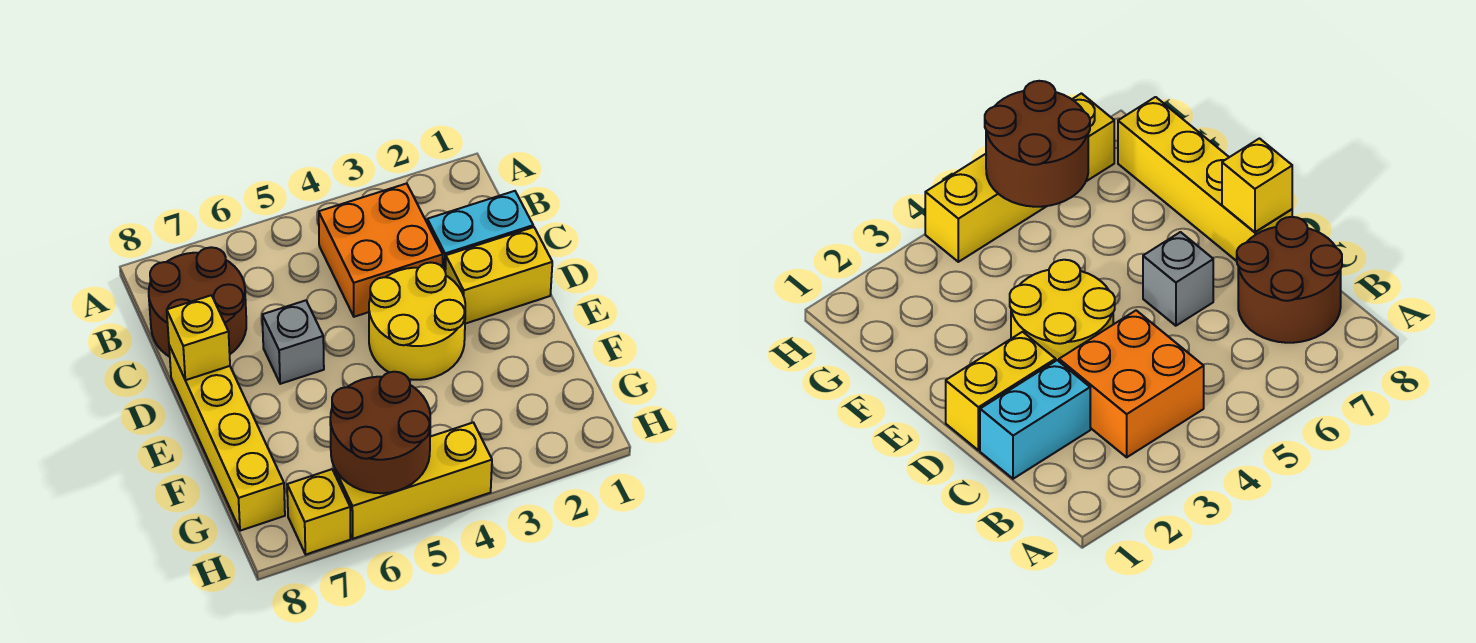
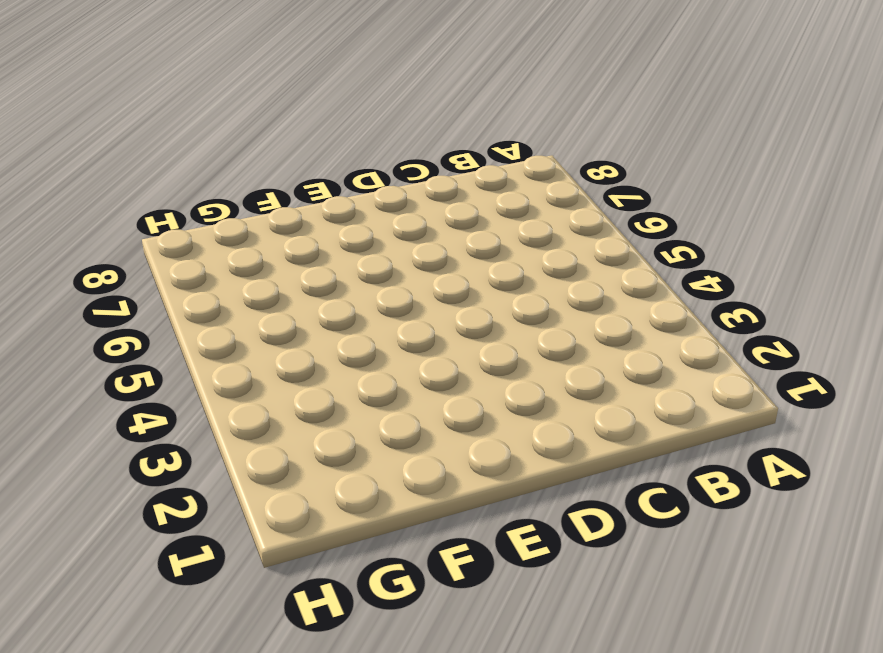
none -> orange 2x2 brick [319,184,443,317]
none -> brown 2x2 round brick [149,247,246,357]

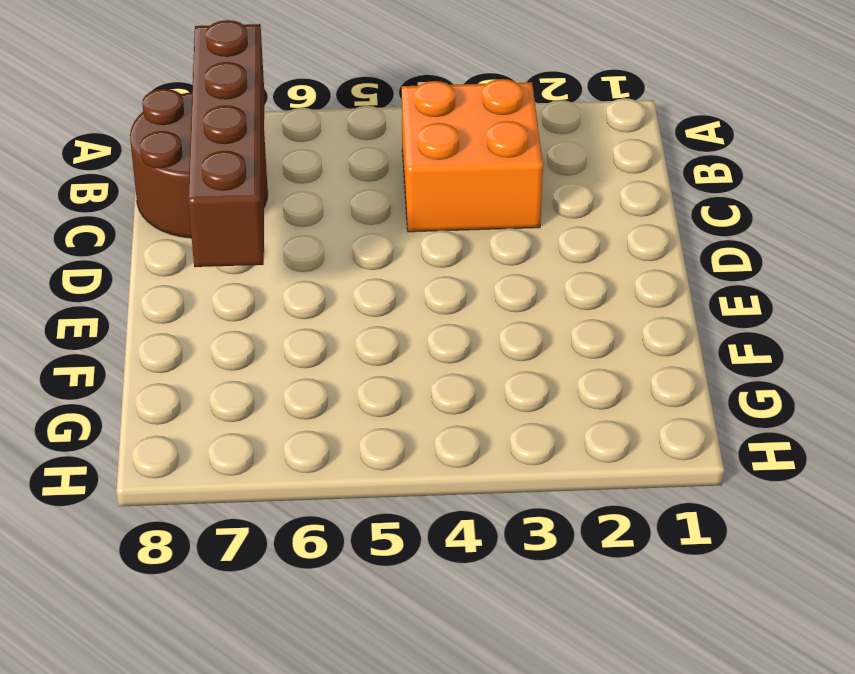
brown 1x4 brick [188,20,264,267] -> none
none -> cyan 1x2 brick [427,191,533,270]
none -> yellow 1x2 brick [445,227,552,324]

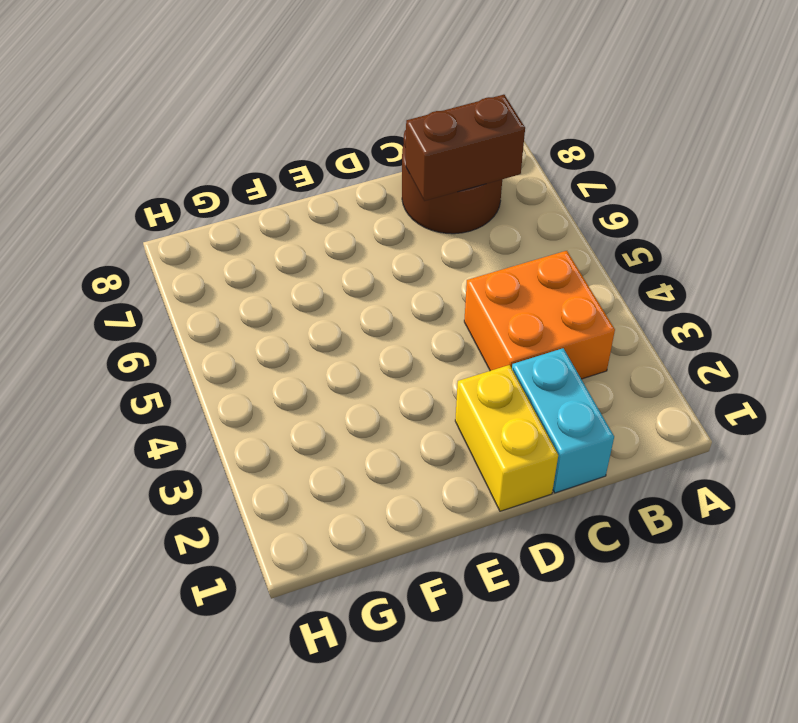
brown 1x2 brick [406,95,525,201] -> none
none -> yellow 2x2 round brick [369,263,465,380]
none -> grey 1x1 brick [262,300,324,384]

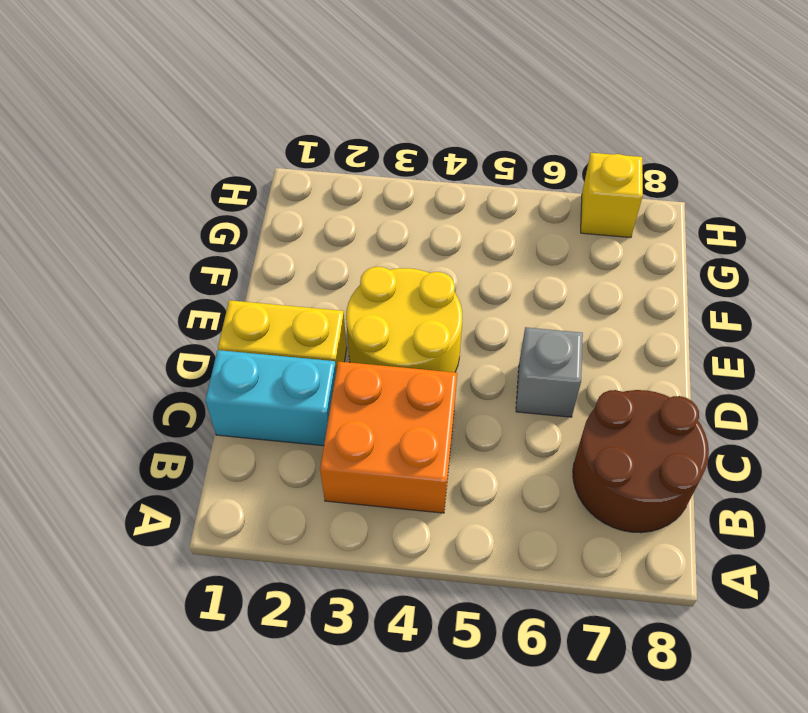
none -> yellow 1x4 brick [169,346,285,531]
none -> yellow 1x3 brick [335,423,492,539]

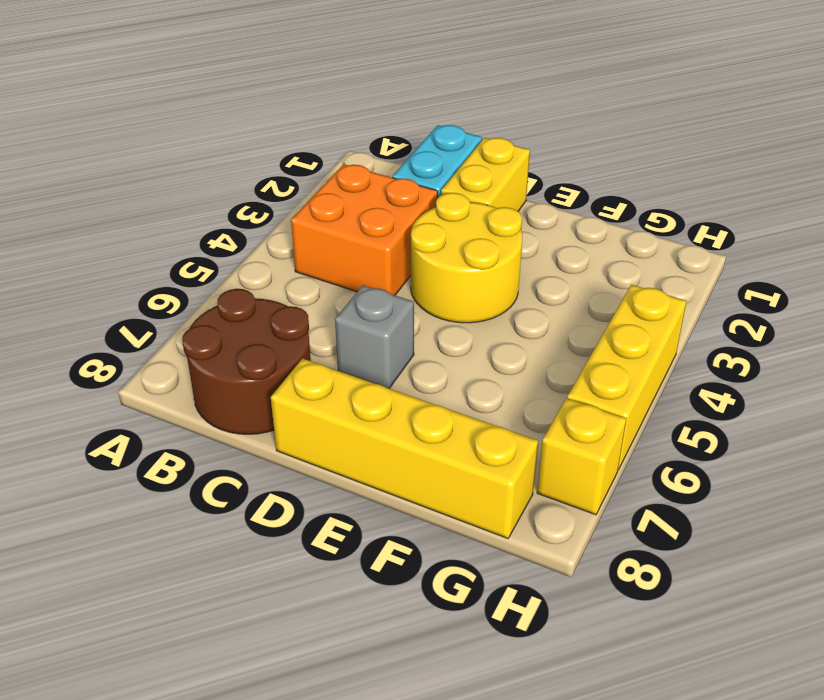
none -> yellow 1x1 brick [167,295,230,380]
none -> brown 2x2 round brick [330,372,430,493]

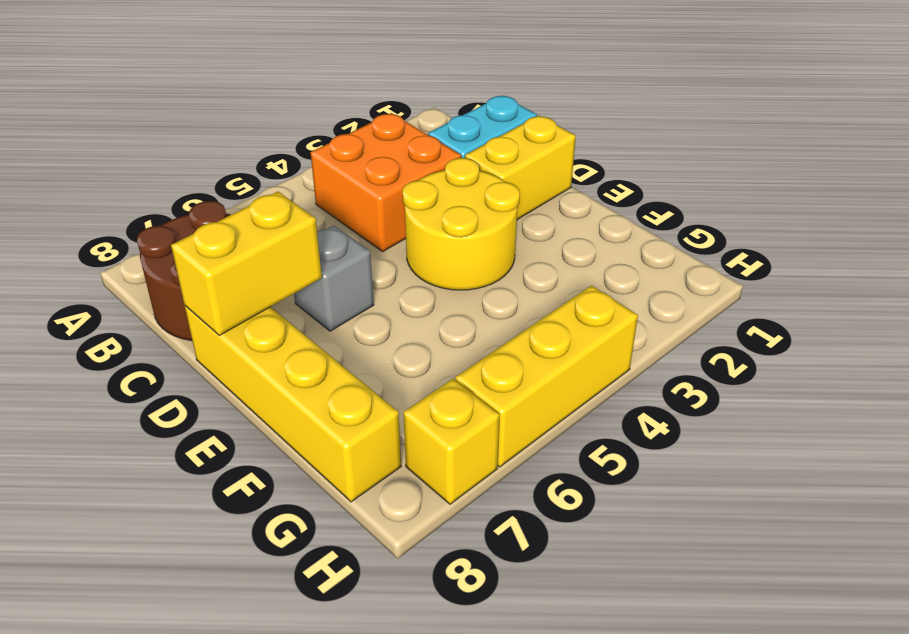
yellow 1x2 brick [171,192,322,335] -> yellow 1x1 brick [167,295,230,380]
none -> brown 2x2 round brick [330,372,430,493]

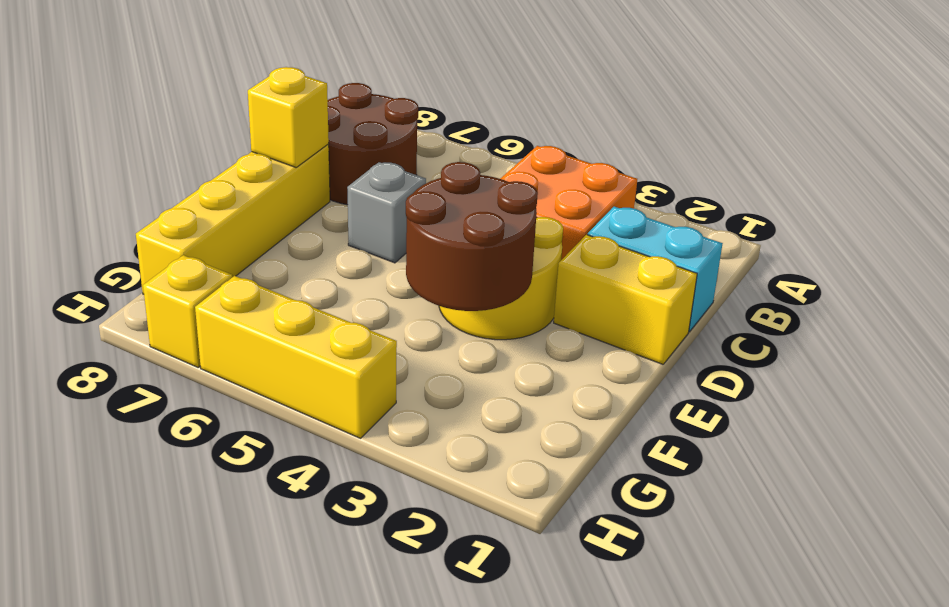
brown 2x2 round brick [406,162,538,311] -> brown 2x2 round brick moved to [330,372,430,493]

